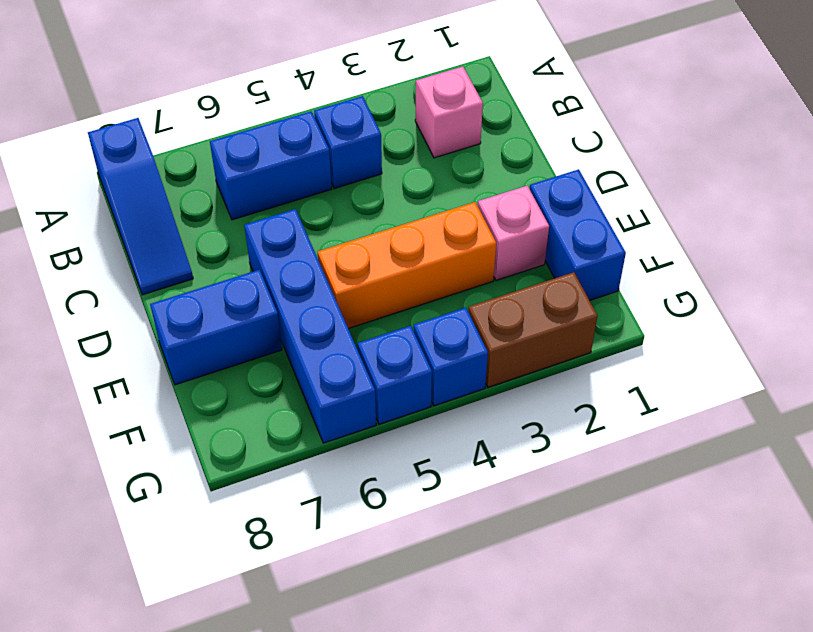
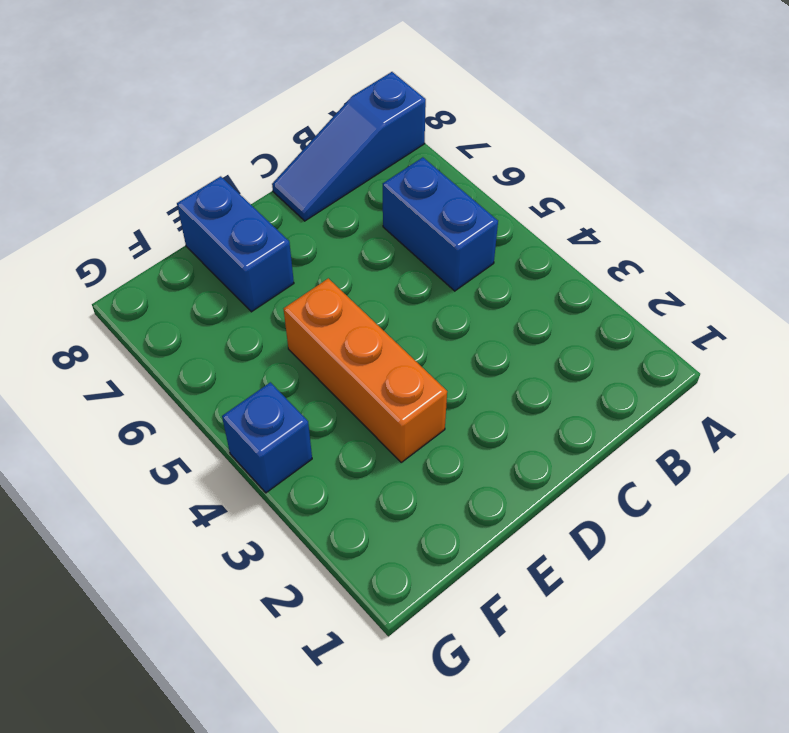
none -> pink 1x1 brick [415,67,483,158]
none -> blue 1x1 brick [314,96,382,189]
none -> blue 1x4 brick [244,209,376,443]

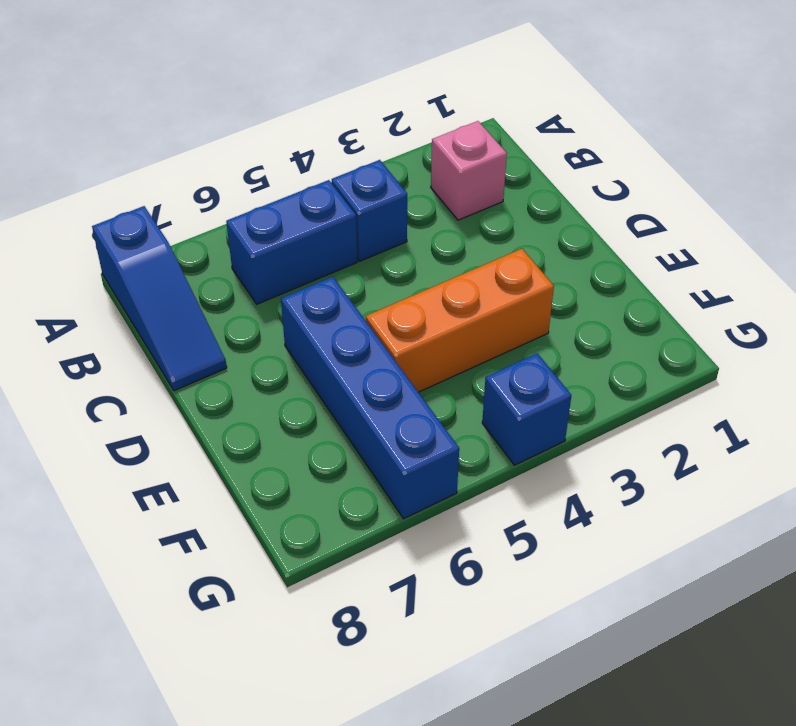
none -> blue 1x2 brick [530,169,626,300]
none -> pink 1x1 brick [478,186,549,280]
none -> blue 1x2 brick [150,270,282,385]

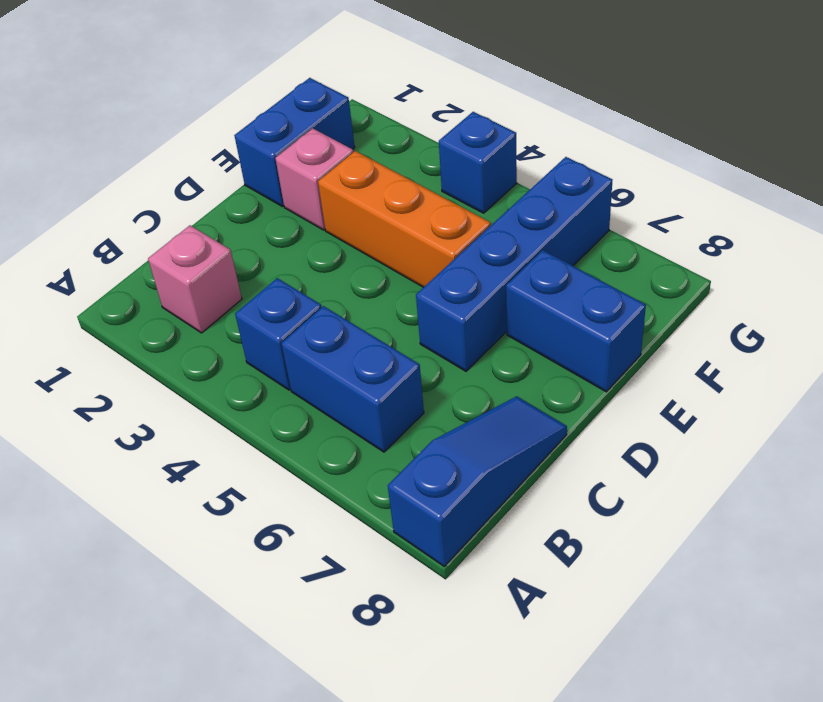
none -> brown 1x2 brick [468,272,597,387]
none -> blue 1x1 brick [357,326,432,424]

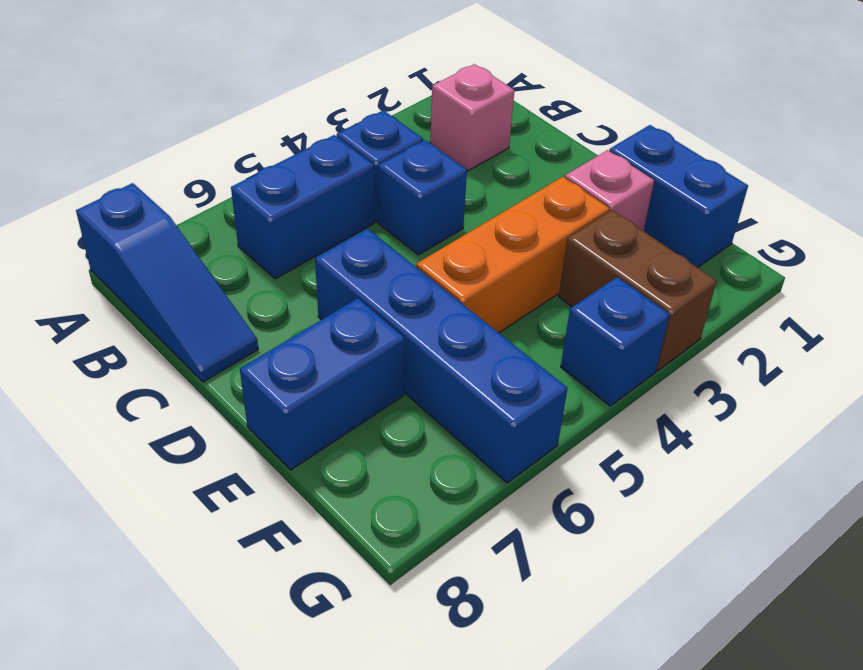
blue 1x1 brick [378,140,467,255] -> blue 1x1 brick moved to [357,326,432,424]
brown 1x2 brick [559,210,717,371] -> brown 1x2 brick turned to [468,272,597,387]

